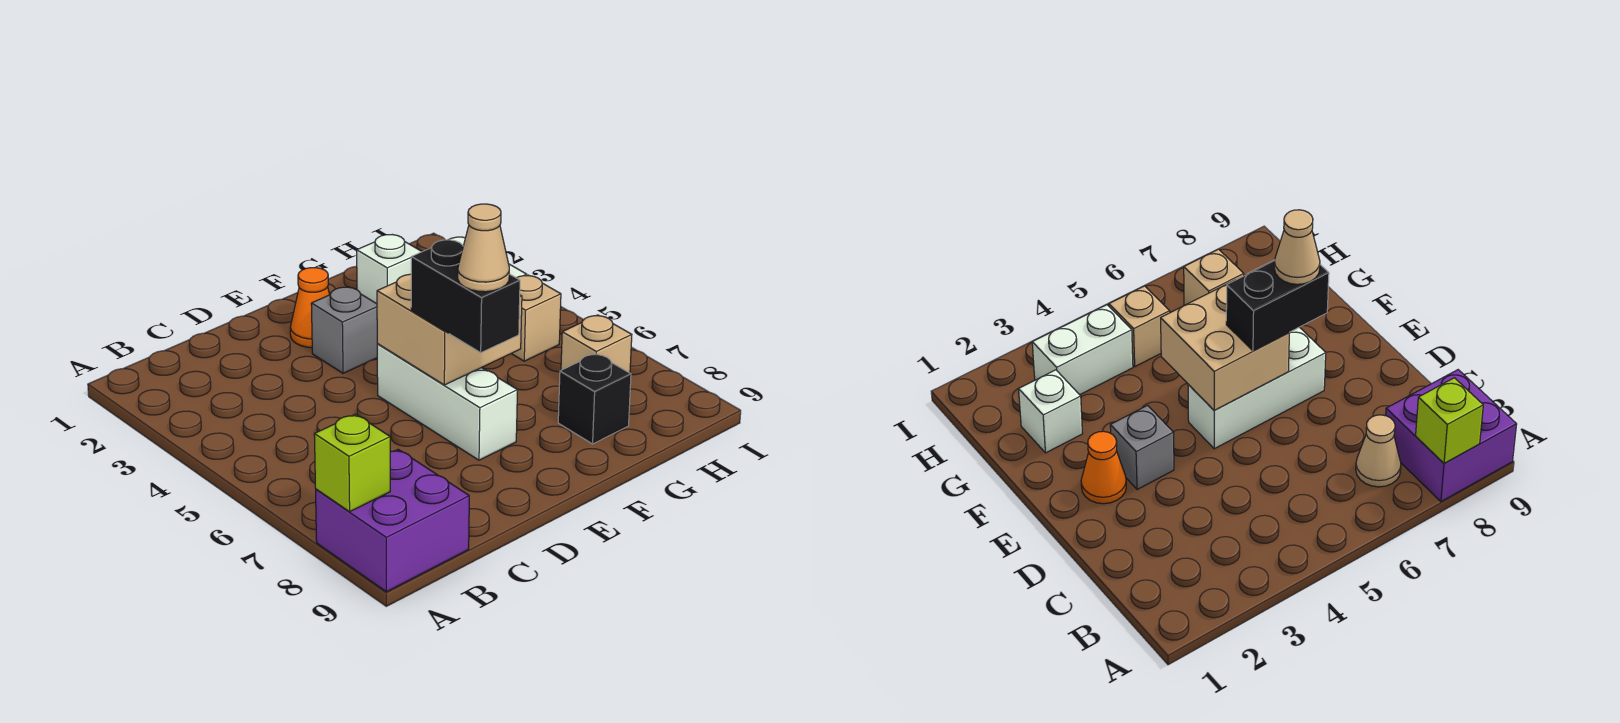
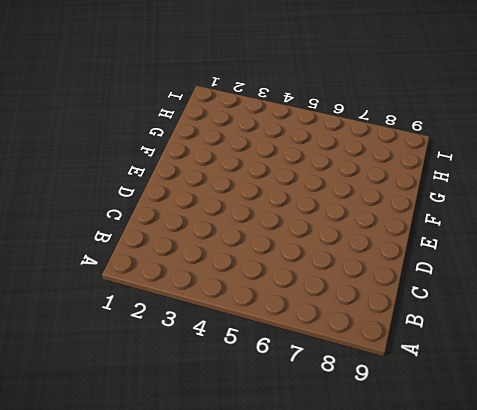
none -> purple 2x2 brick [316,449,469,592]
none -> tan 1x1 cone [1356,415,1401,487]
none -> orange 1x1 cone [290,268,330,348]

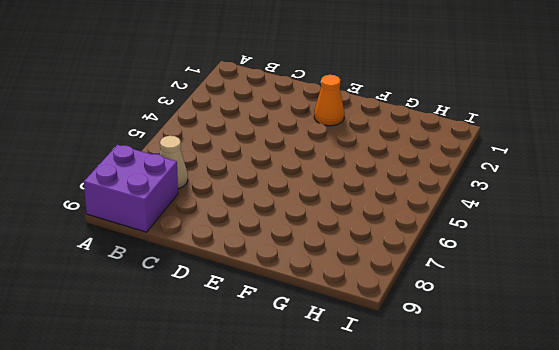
none -> grey 1x1 brick [311,287,377,373]
none -> white 1x3 brick [377,344,518,460]
none -> white 1x1 brick [357,235,422,304]

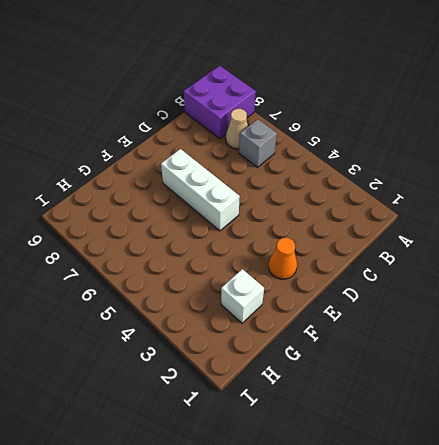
grey 1x1 brick [239,119,277,167] -> grey 1x1 brick moved to [311,287,377,373]
none -> black 1x1 brick [558,354,631,444]
none -> white 1x2 brick [1032,305,1133,395]
none -> tan 1x1 brick [512,275,561,361]

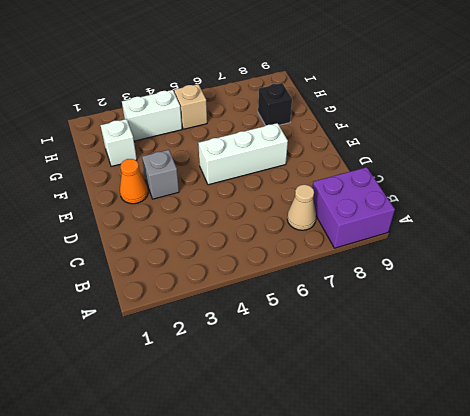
none -> tan 1x1 brick [561,315,632,373]
none -> lime 1x1 brick [314,414,390,512]
none -> tan 2x2 brick [377,274,522,385]

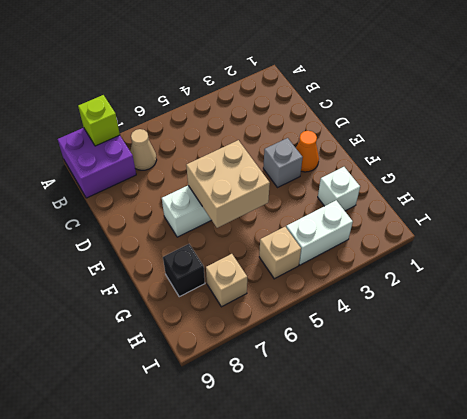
none -> black 1x2 brick [411,240,520,353]
none -> tan 1x1 cone [458,204,509,292]

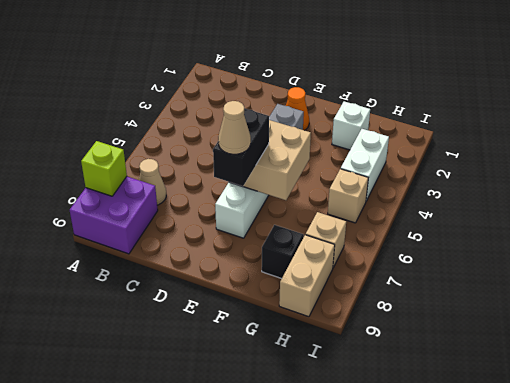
tan 1x2 brick [279,235,335,317] -> none

